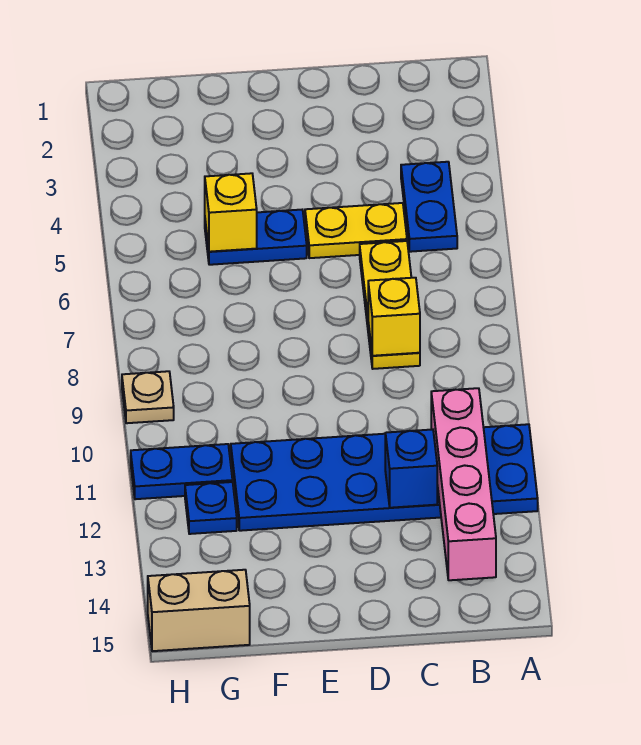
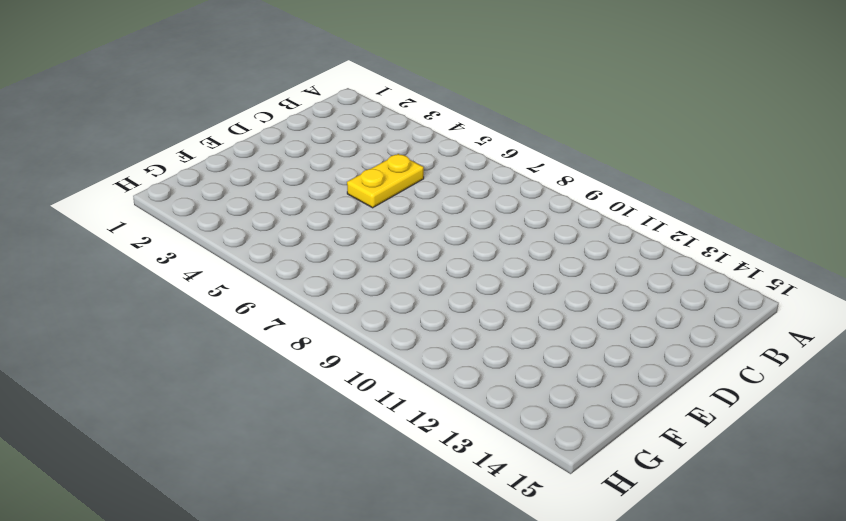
none -> blue 2x6 plate [231,424,538,531]
none -> blue 1x2 plate [401,162,457,252]
none -> yellow 1x3 plate [360,241,420,369]

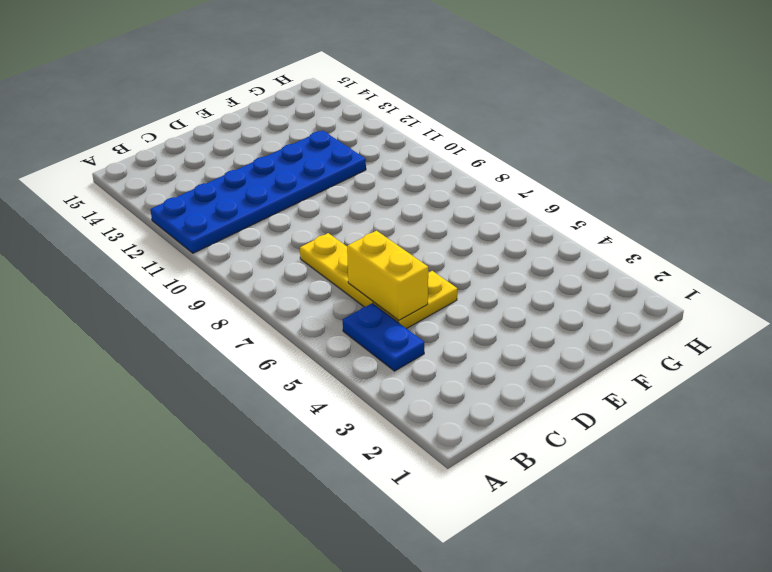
yellow 1x2 brick [347,231,428,320] -> none
none -> blue 1x2 plate [205,210,307,265]
none -> blue 1x2 plate [131,444,232,499]
none -> blue 1x1 plate [185,482,237,534]

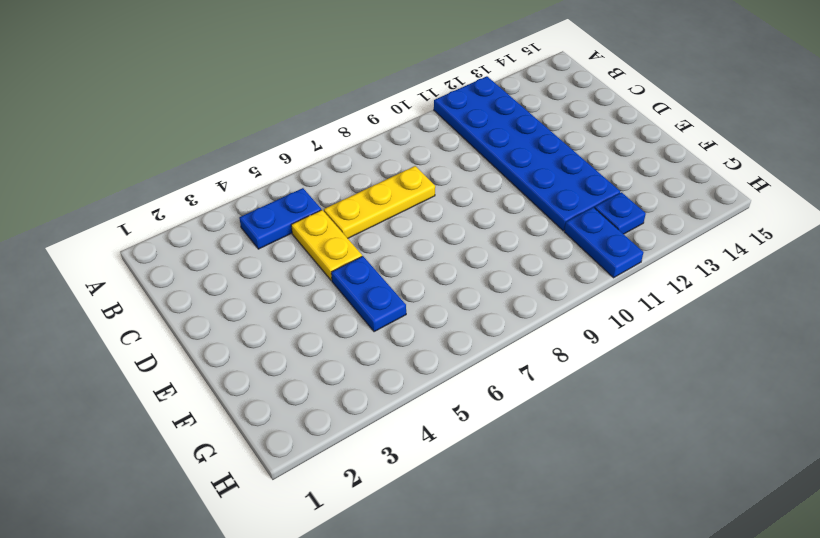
none -> tan 1x2 brick [148,570,250,651]
none -> tan 1x1 plate [122,371,174,423]
none -> pink 1x4 brick [431,388,496,580]

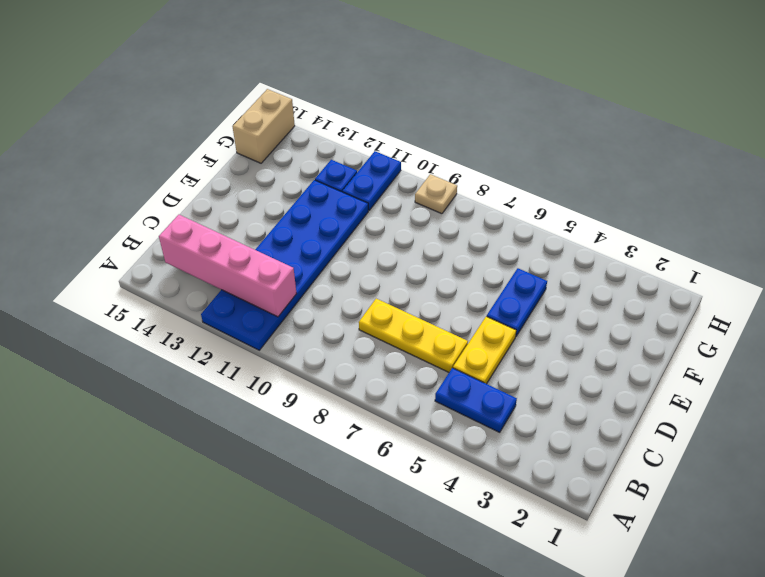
none -> yellow 1x1 brick [368,278,420,356]
none -> blue 1x1 brick [385,429,437,508]
none -> yellow 1x1 brick [205,173,257,252]

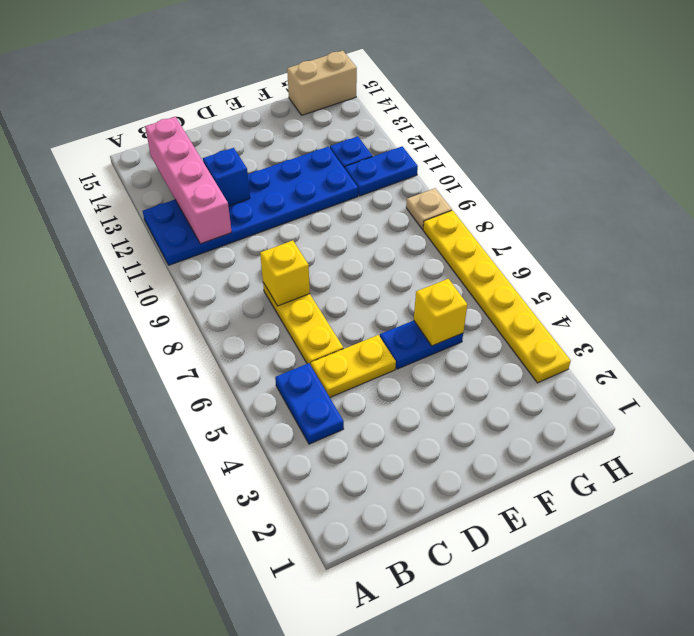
yellow 1x6 plate [423,210,571,383] -> none

